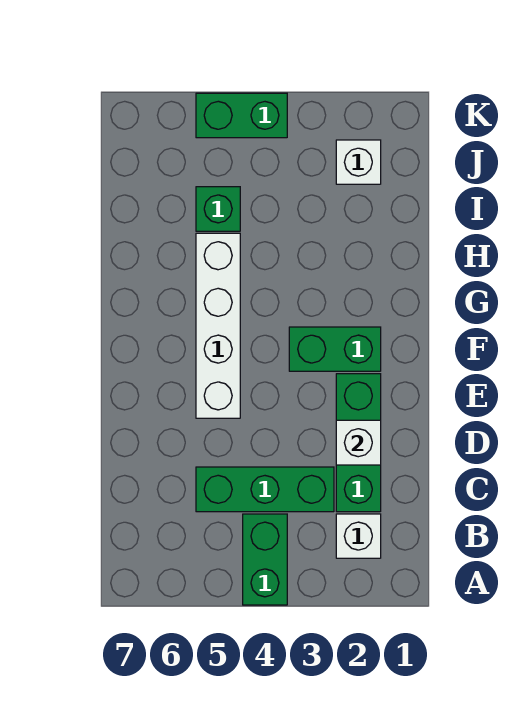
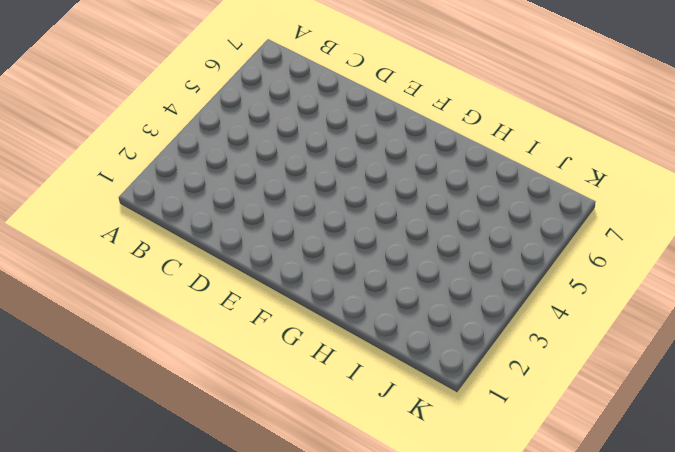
none -> green 1x2 brick [243,514,287,605]
none -> white 1x1 brick [336,514,381,558]

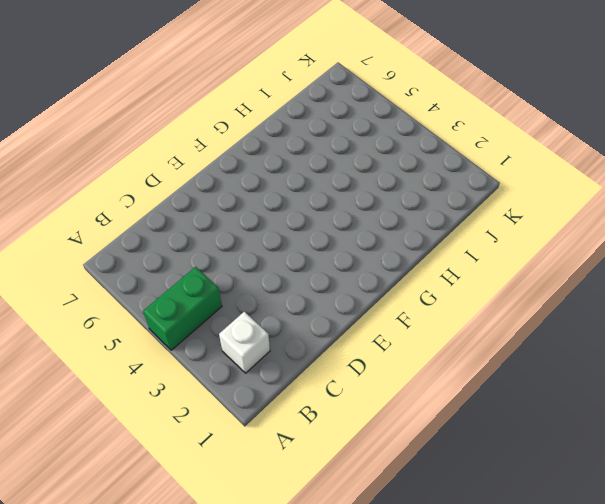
none -> green 1x3 brick [336,374,381,512]
none -> green 1x3 brick [196,467,334,512]

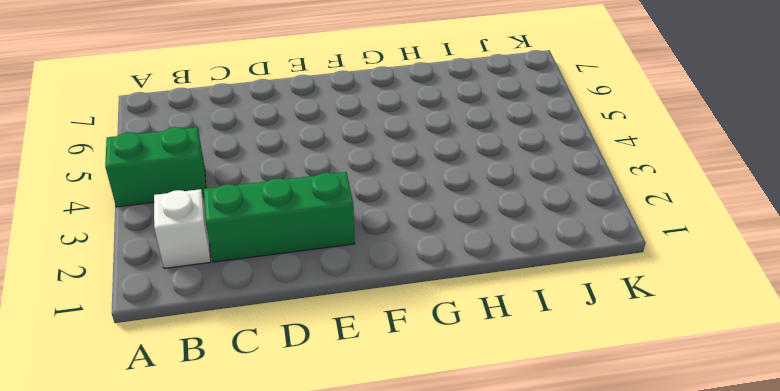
none -> green 1x3 brick [196,467,334,512]
none -> white 1x4 brick [196,233,240,418]

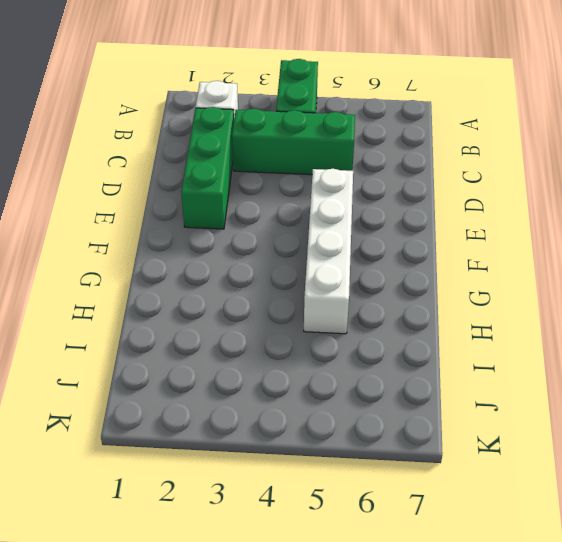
none -> green 1x2 brick [289,327,381,371]
none -> green 1x1 brick [196,187,240,231]

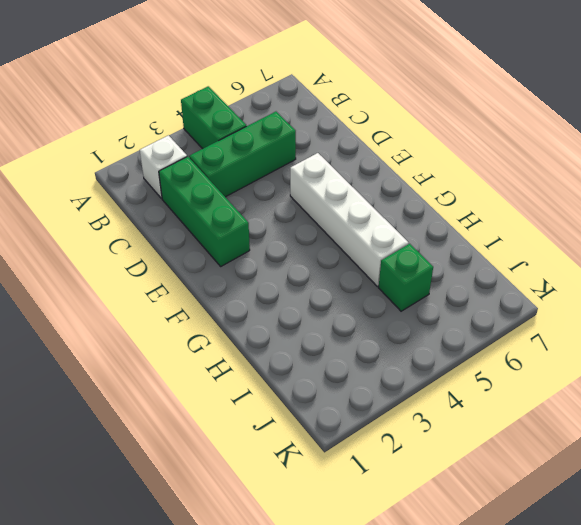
none -> green 1x2 brick [289,327,381,371]
none -> white 1x1 brick [336,140,381,184]

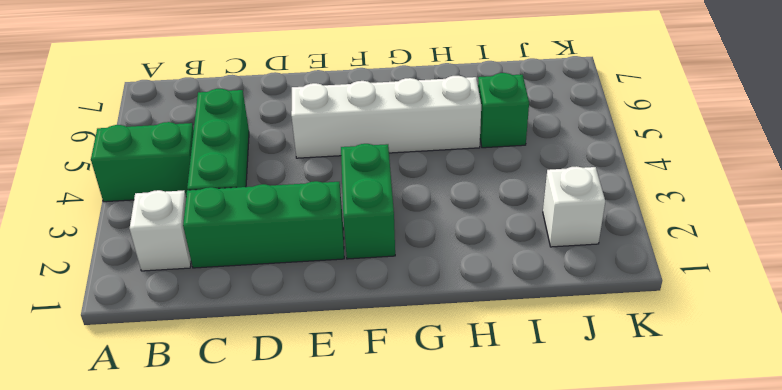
none -> green 1x2 brick [196,93,287,138]
none -> white 1x1 brick [336,420,381,465]

